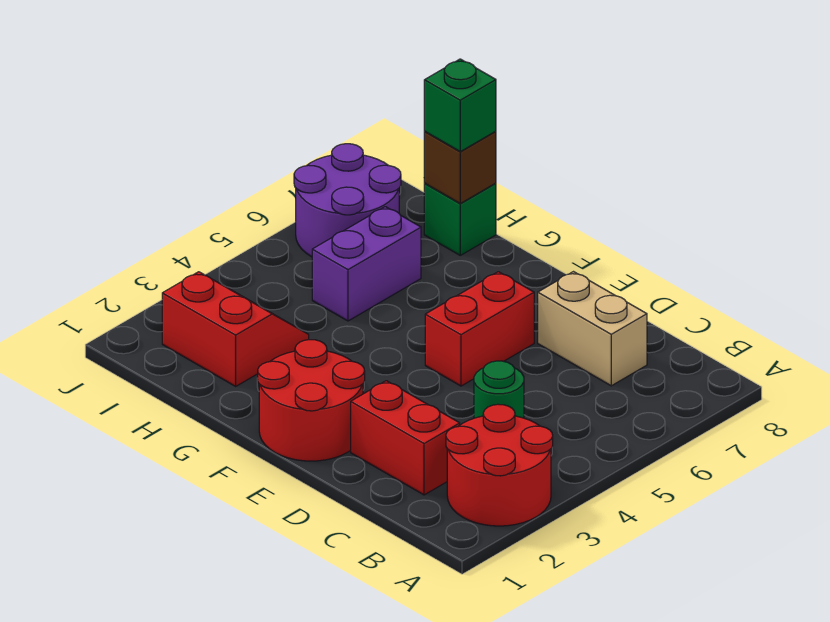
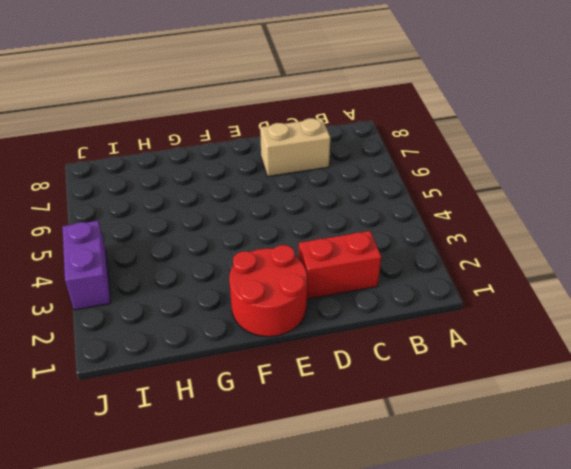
purple 1x2 brick [62,221,111,310] -> purple 1x2 brick moved to [312,207,421,321]
none -> red 2x2 round brick [446,404,553,526]
none -> green 1x1 round brick [474,361,524,418]
none -> red 1x2 brick [425,272,534,386]

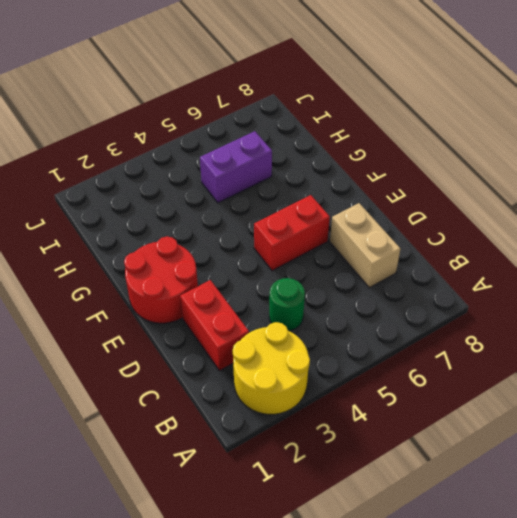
yellow 2x2 round brick [233,322,310,414] -> red 2x2 round brick [446,404,553,526]
none -> red 2x2 slope [162,272,309,386]
none -> green 1x1 brick [424,183,496,255]
none -> purple 2x2 round brick [294,144,401,257]

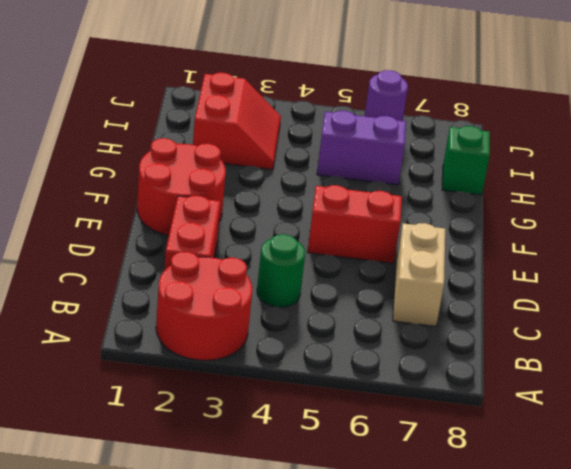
purple 1x1 round brick [365,70,408,121] -> purple 2x2 round brick [294,144,401,257]
none -> brown 1x1 brick [424,131,496,203]
none -> green 1x1 brick [424,59,496,152]

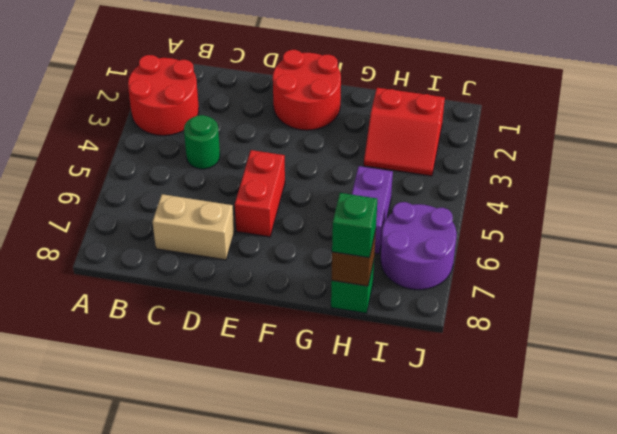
none -> red 1x2 brick [351,381,460,495]

